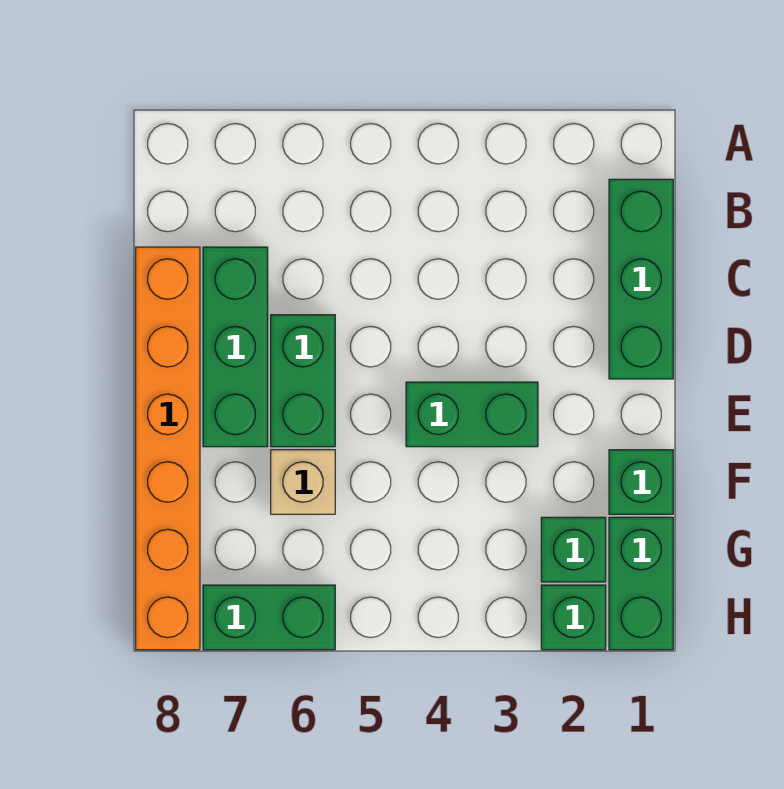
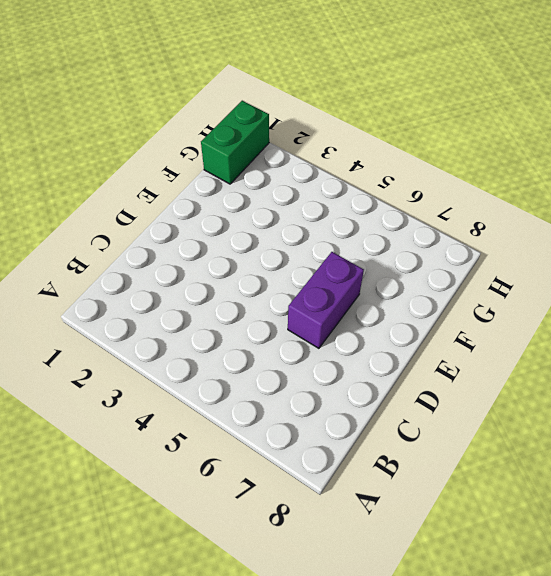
purple 1x2 brick [288,252,364,348] -> green 1x2 brick [271,315,335,447]
none -> green 1x3 brick [609,179,673,379]
none -> green 1x3 brick [203,247,268,447]

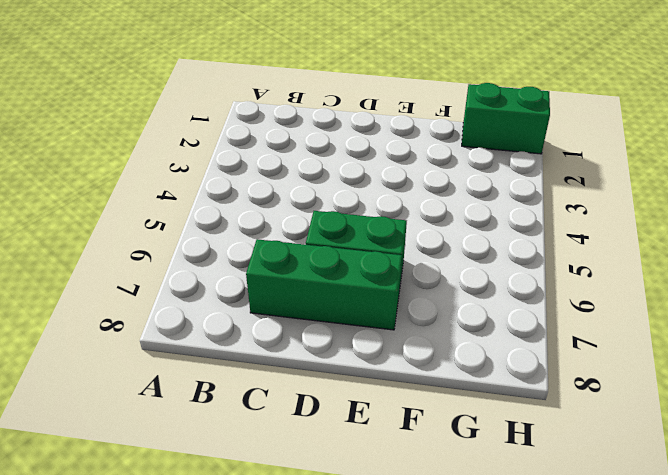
none -> green 1x3 brick [609,179,673,379]
none -> orange 1x6 brick [136,247,200,650]

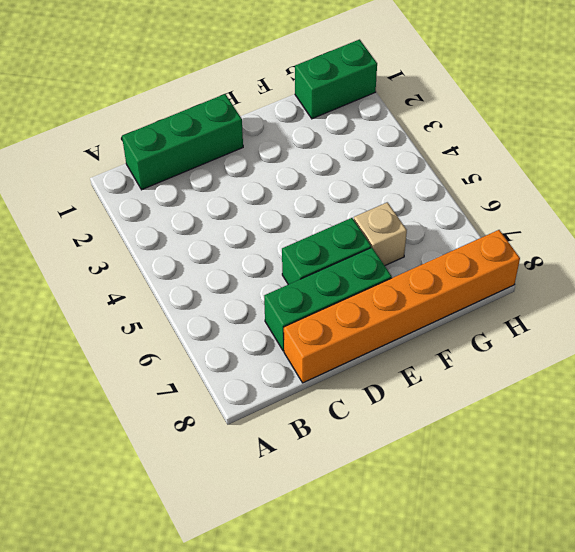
none -> green 1x2 brick [406,382,538,447]
none -> green 1x1 brick [609,450,673,514]

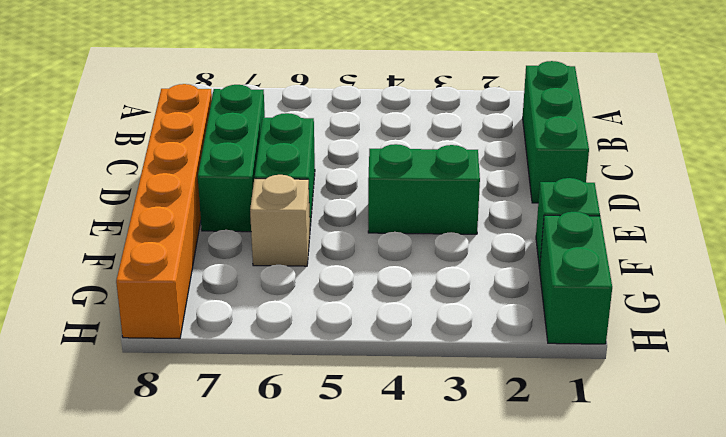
none -> green 1x1 brick [541,517,606,582]
none -> green 1x1 brick [541,585,606,650]

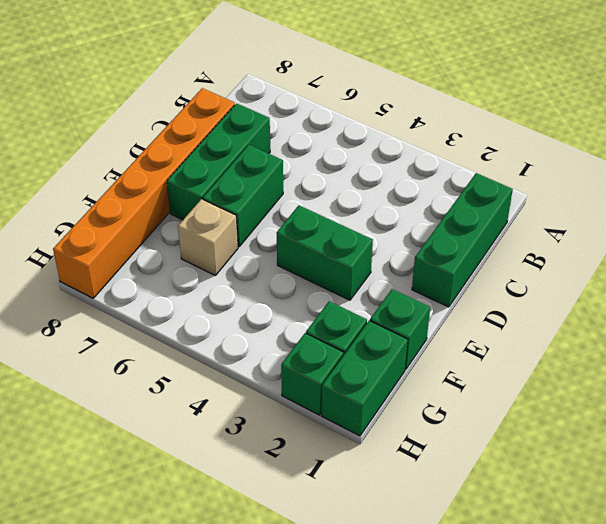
none -> green 1x2 brick [203,585,335,650]

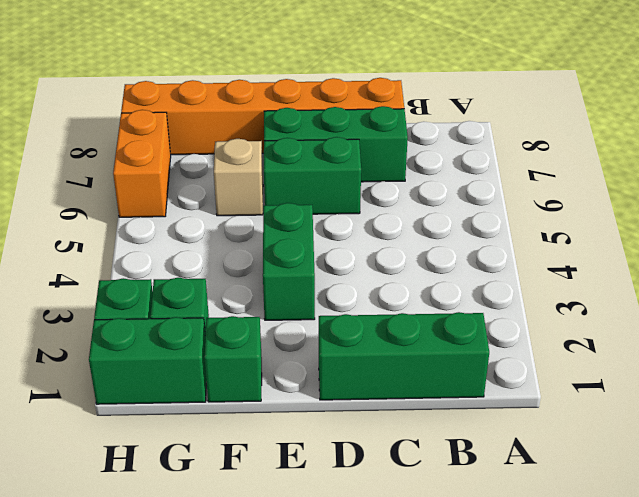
orange 1x2 brick [113,110,171,217] -> green 1x2 brick [203,585,335,650]

